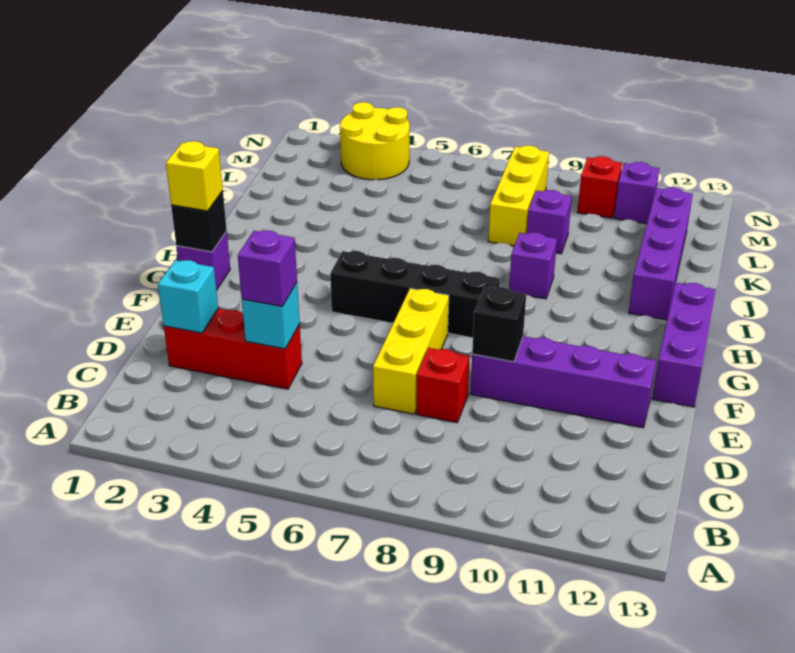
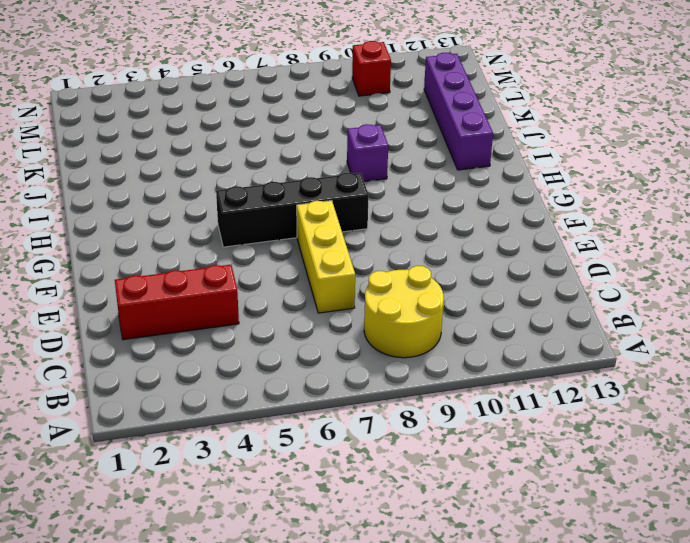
yellow 2x2 round brick [364,266,444,358] -> yellow 2x2 round brick moved to [340,102,409,180]
none -> red 1x1 brick [416,348,470,423]
none -> purple 1x4 brick [470,336,656,428]
none -> purple 1x3 brick [652,283,716,407]

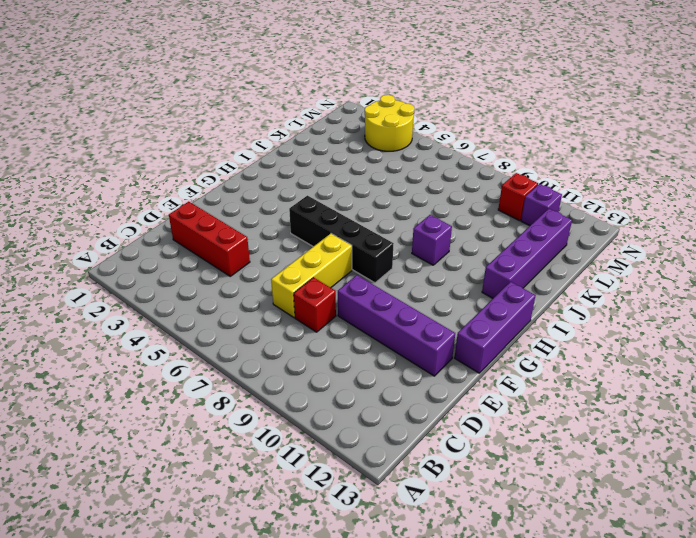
none -> purple 1x1 brick [176,231,230,290]
none -> yellow 1x3 brick [488,146,549,246]
none -> purple 1x1 brick [527,190,572,254]

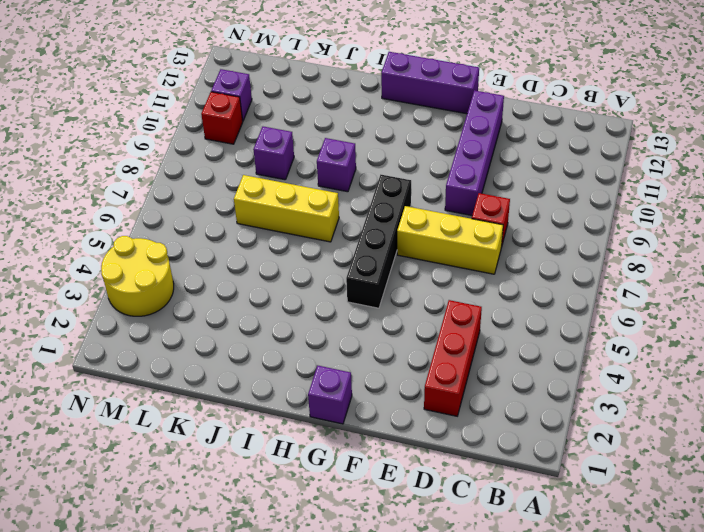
yellow 1x3 brick [234,175,339,242] -> yellow 1x3 brick moved to [488,146,549,246]
none -> purple 1x4 brick [629,187,693,320]
none -> cyan 1x1 brick [158,260,218,333]
none -> cyan 1x1 brick [242,283,300,349]

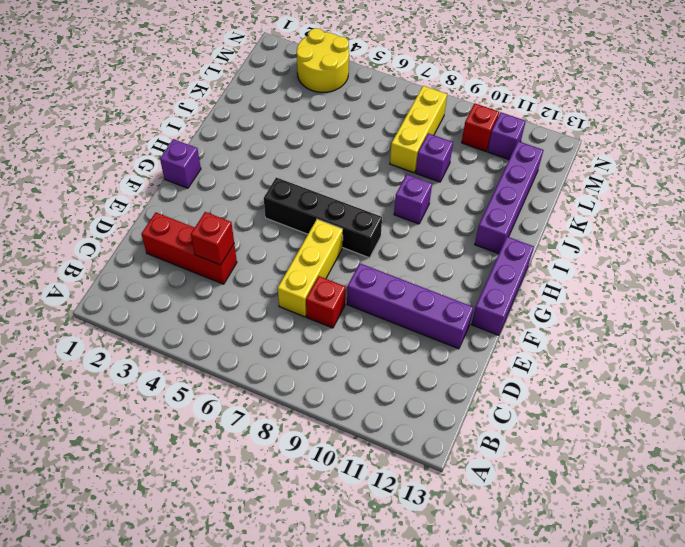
red 1x1 brick [191,212,234,265] -> cyan 1x1 brick [242,283,300,349]
none -> cyan 1x1 brick [158,260,218,333]
none -> black 1x1 brick [472,287,526,362]
none -> black 1x1 brick [171,191,227,252]

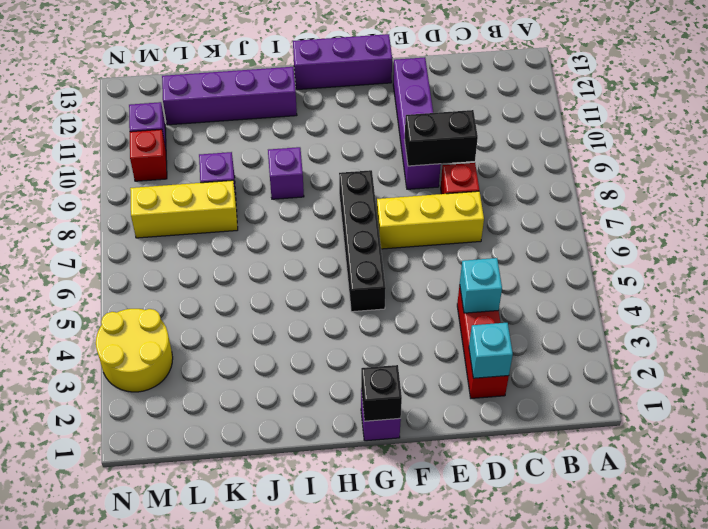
black 1x2 brick [404,110,478,166] -> black 1x1 brick [472,287,526,362]
none -> purple 1x1 brick [238,230,297,306]
none -> yellow 1x1 brick [166,141,223,211]

